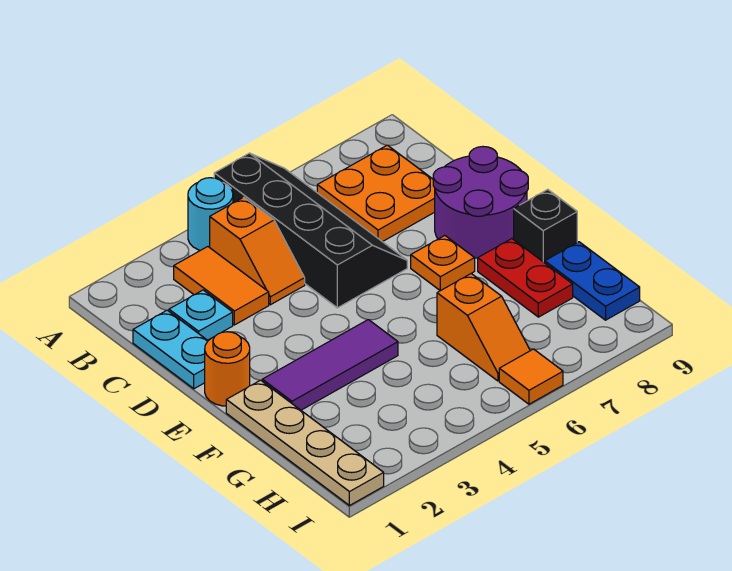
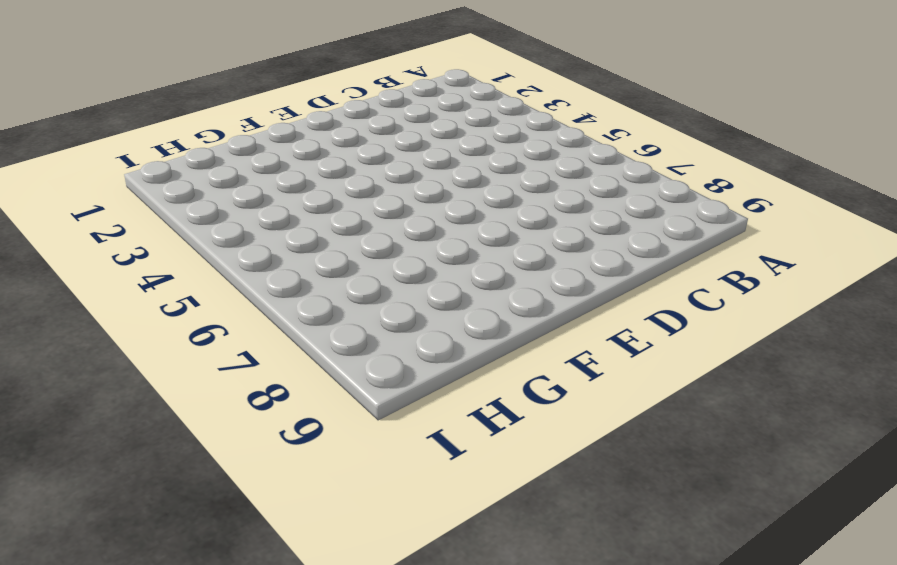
none -> cyan 1x1 round brick [188,178,233,250]
none -> black 2x4 slope [214,153,407,308]
none -> orange 1x2 tile [174,247,269,325]

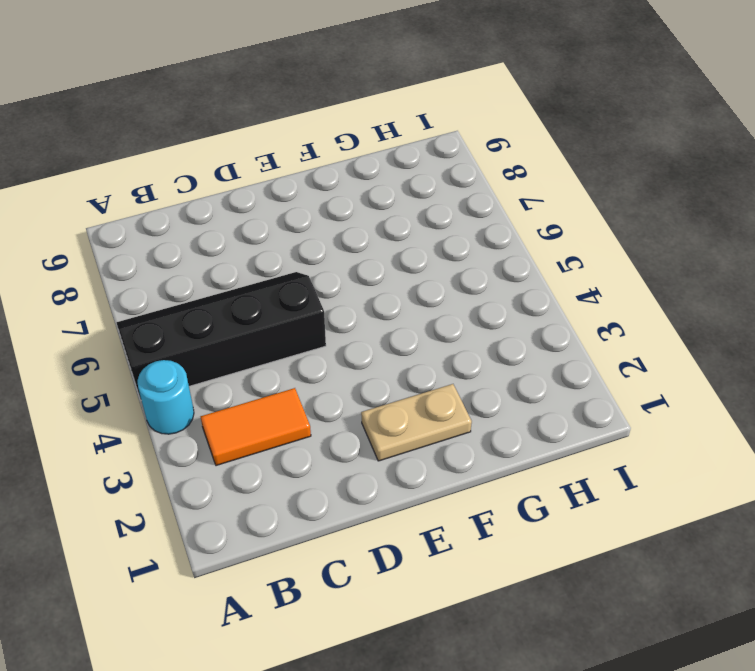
tan 1x2 plate [361,384,472,461] -> purple 1x3 tile [262,320,398,410]
none -> orange 1x2 slope [210,197,305,305]
none -> orange 2x2 plate [317,145,435,242]
none -> cyan 1x2 plate [133,310,208,389]

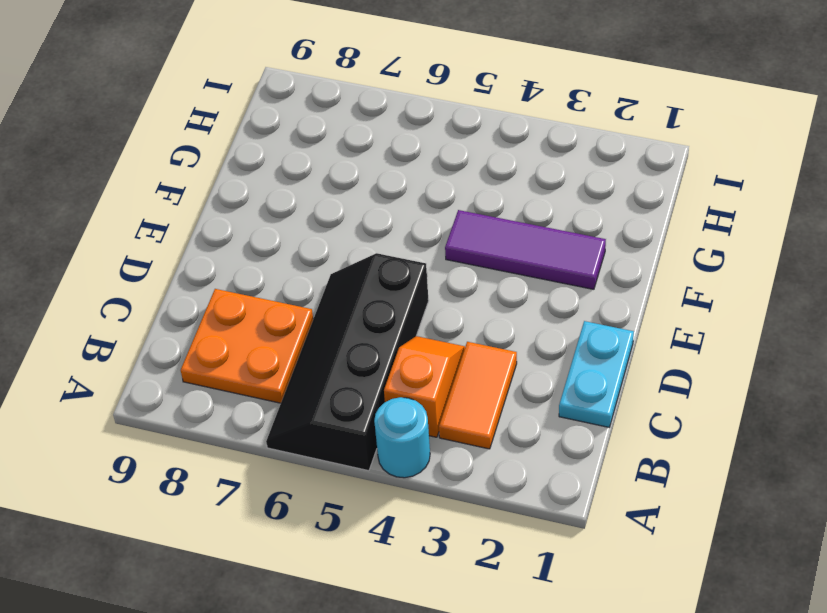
none -> cyan 1x1 plate [169,290,233,340]
none -> purple 2x2 round brick [433,147,528,258]
none -> orange 1x1 round brick [205,332,250,406]

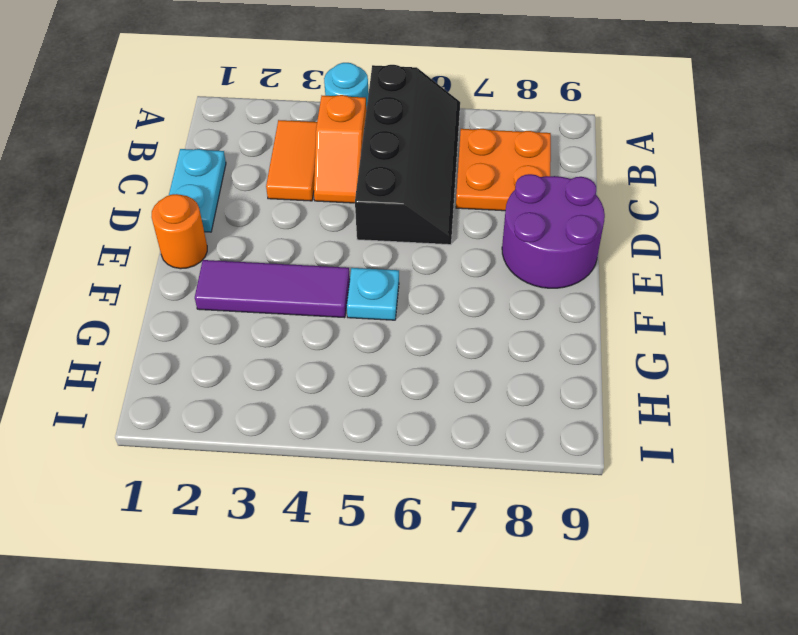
cyan 1x1 plate [347,268,399,320] -> cyan 1x1 plate moved to [169,290,233,340]
none -> orange 1x1 plate [411,236,475,291]
none -> tan 1x4 plate [226,380,384,506]
none -> red 1x2 plate [478,239,573,317]

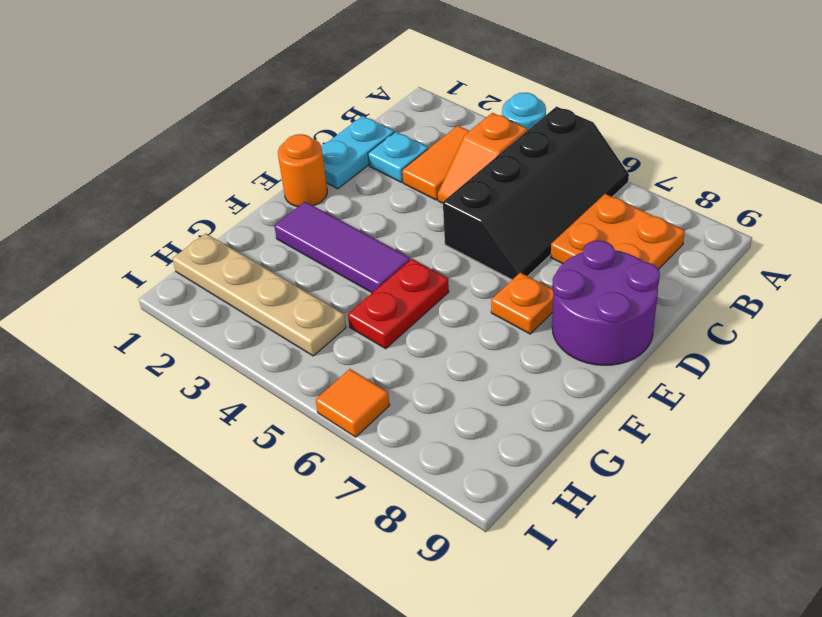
red 1x2 plate [348,259,449,349] -> red 1x2 plate moved to [478,239,573,317]
tan 1x4 plate [173,233,346,356] -> tan 1x4 plate turned to [226,380,384,506]
none -> black 1x1 brick [514,189,577,263]
none -> orange 1x2 slope [437,274,530,381]
none -> blue 1x2 plate [545,242,640,320]

